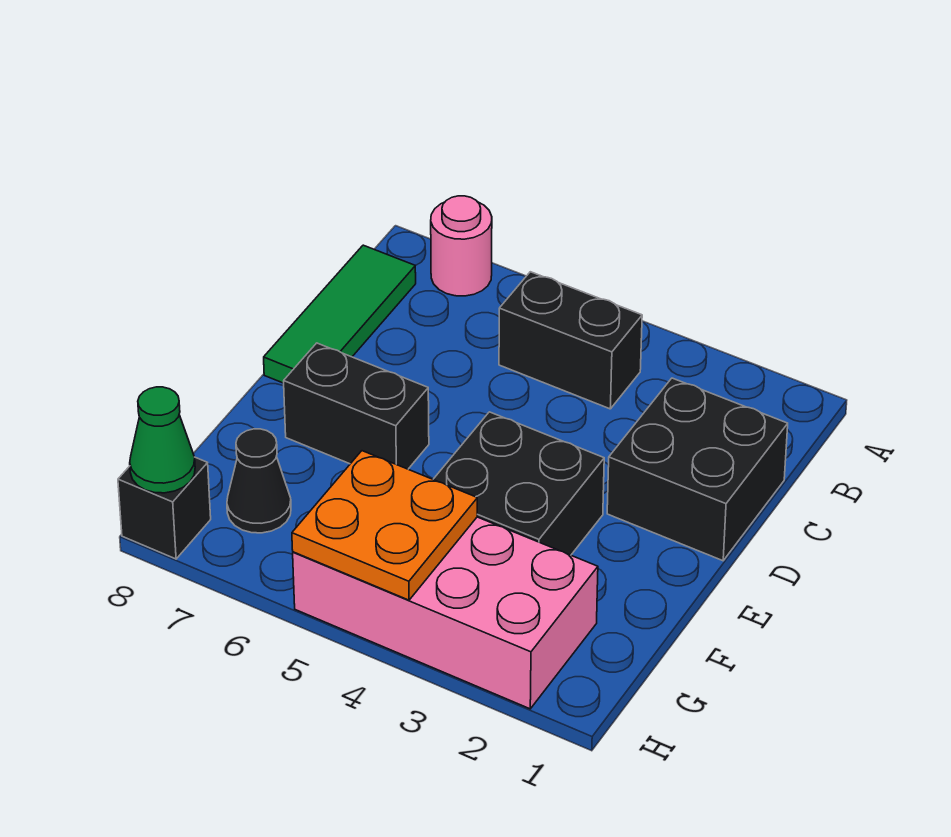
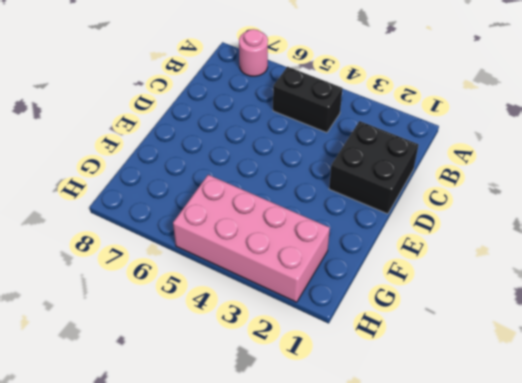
none -> green 1x3 tile [264,245,416,383]
none -> black 2x2 brick [433,412,604,555]

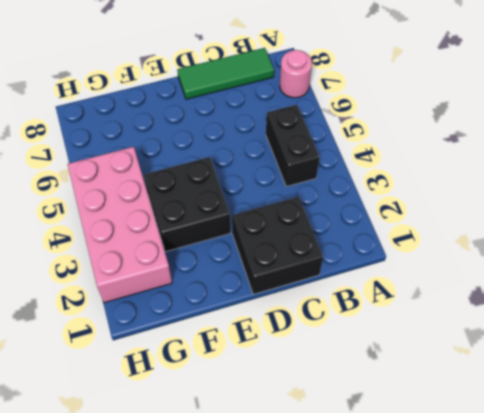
none -> black 1x2 brick [284,343,429,469]
none -> black 1x1 cone [227,429,291,533]

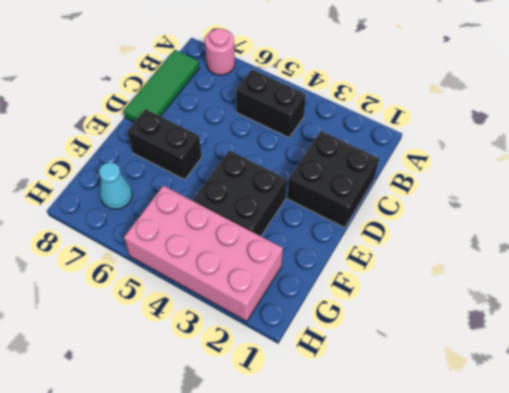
cyan 1x1 cone [99,162,132,209] -> black 1x1 cone [227,429,291,533]
none -> black 1x1 brick [118,457,211,559]
none -> orange 2x2 plate [292,451,477,600]

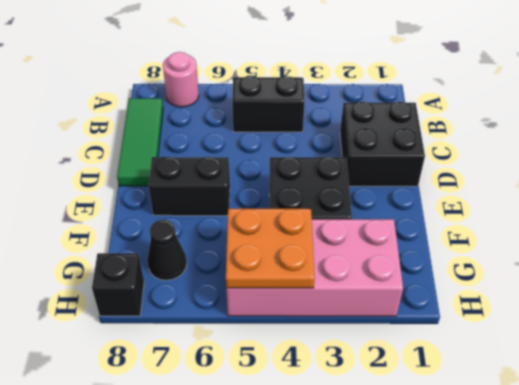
none -> green 1x1 cone [130,387,195,493]

